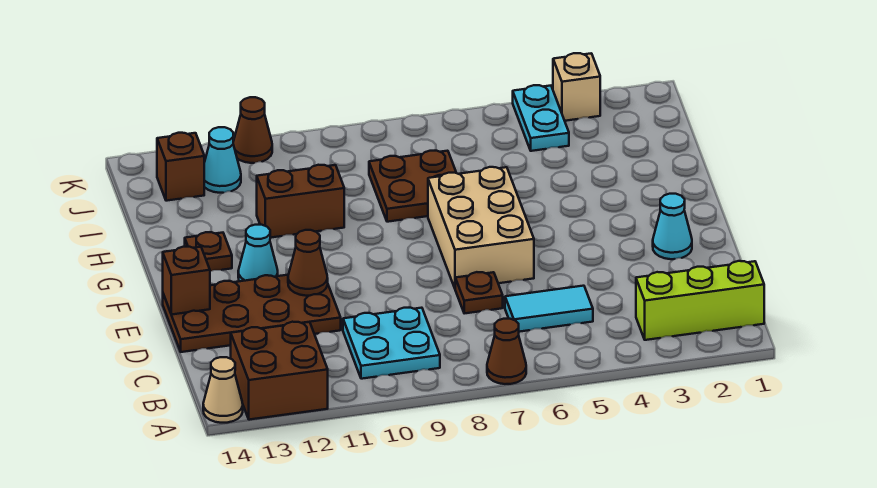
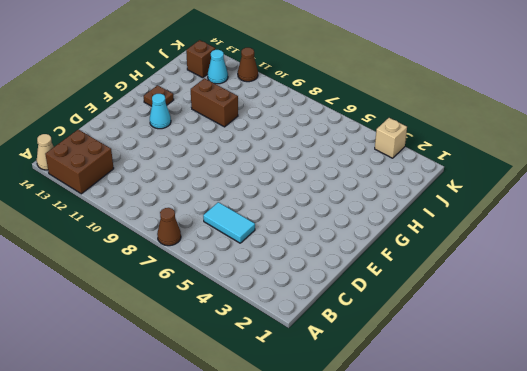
none -> lime 1x3 brick [636,261,764,340]
none -> cyan 2x2 plate [343,308,440,379]
none -> brown 1x1 plate [455,272,503,313]

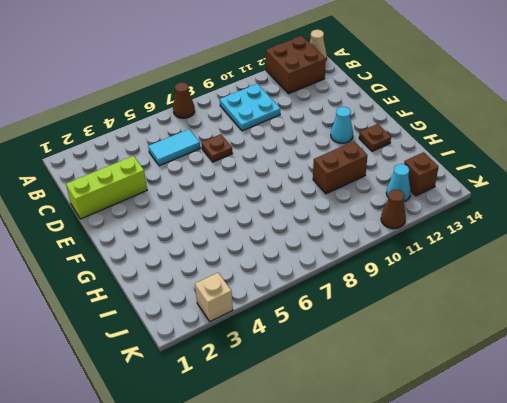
lime 1x3 brick [66,156,147,219] -> lime 1x3 brick moved to [636,261,764,340]
none -> brown 2x4 plate [163,275,341,352]
none -> cyan 1x1 cone [653,194,692,259]
none -> tan 2x3 brick [428,167,534,288]

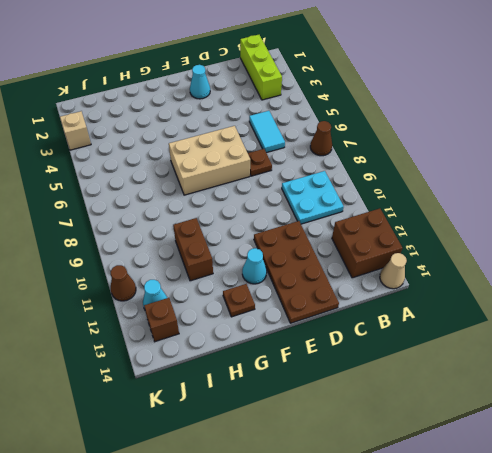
none -> brown 2x2 plate [369,151,456,222]
none -> cyan 1x2 plate [513,85,569,151]
none -> brown 1x1 cone [288,230,328,296]

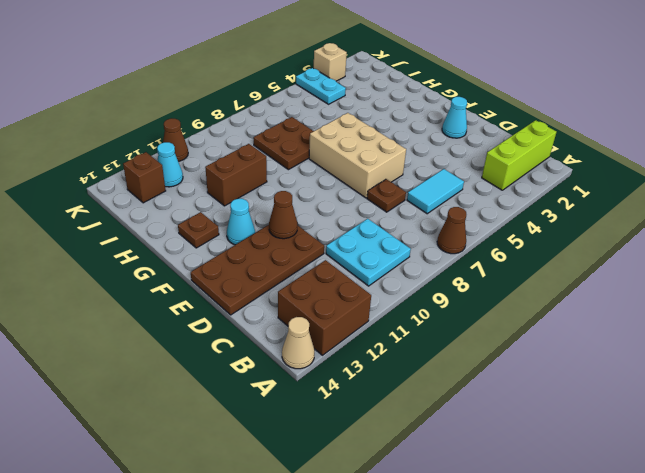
none -> brown 1x1 brick [163,247,210,315]

